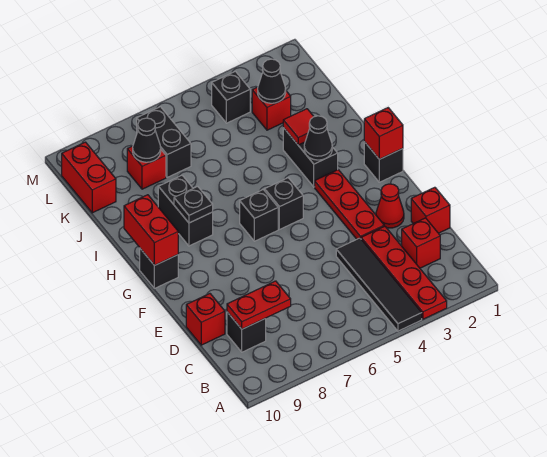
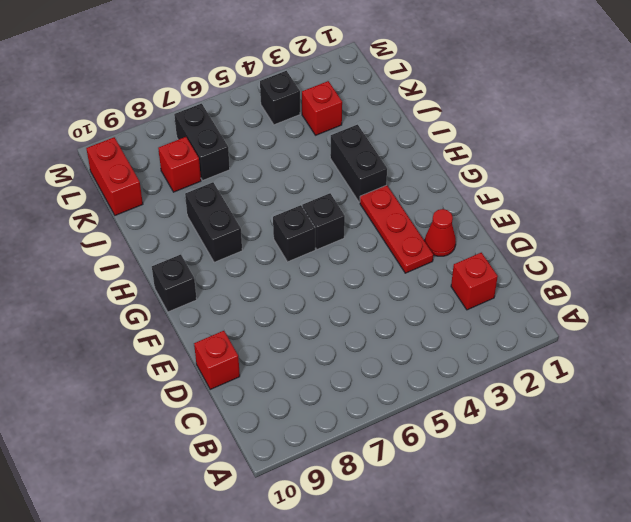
none -> red 1x4 plate [361,226,447,319]
none -> black 1x4 tile [336,238,422,331]
none -> black 1x1 brick [227,312,266,352]

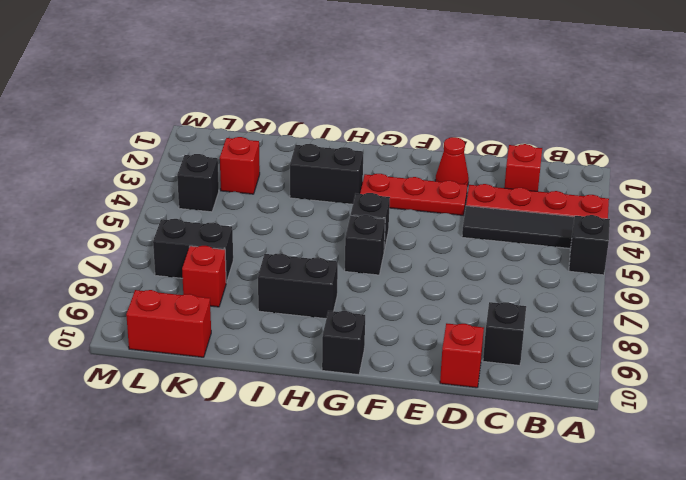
black 1x1 brick [569,215,610,275] -> black 1x1 brick moved to [364,142,403,182]
none -> red 1x1 brick [411,187,450,233]
none -> red 1x2 plate [227,281,291,329]
none -> red 1x1 brick [364,108,403,159]

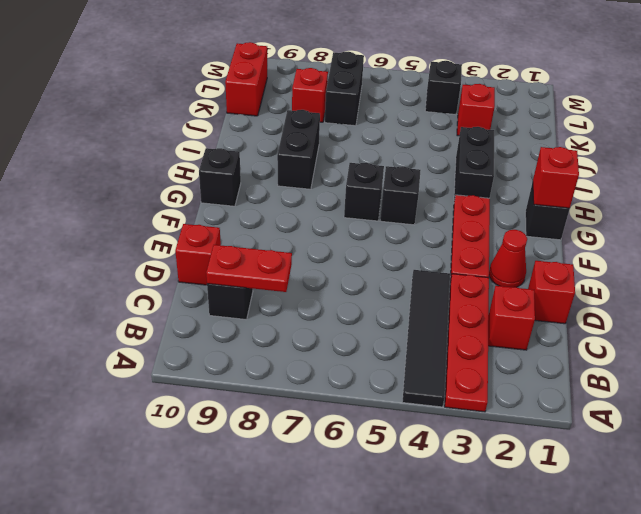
none -> red 1x2 brick [124,195,178,266]
none -> black 1x1 cone [304,116,332,160]
none -> black 1x1 plate [174,187,213,223]

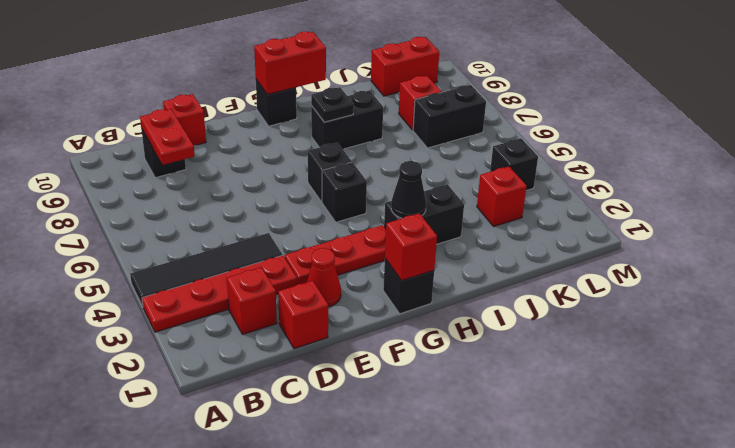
none -> red 1x1 tile [283,109,314,145]
none -> black 1x1 cone [258,59,286,103]
none -> black 1x1 cone [133,118,161,162]

